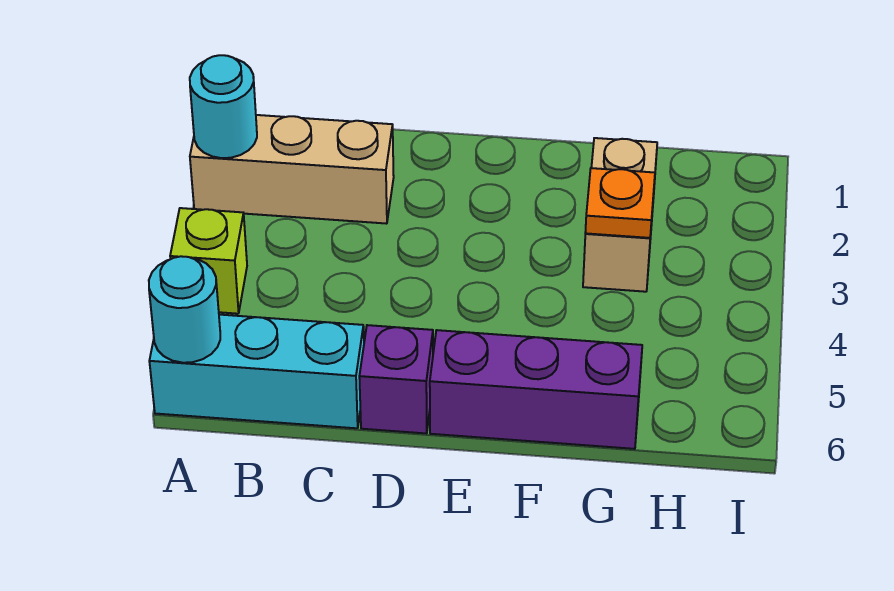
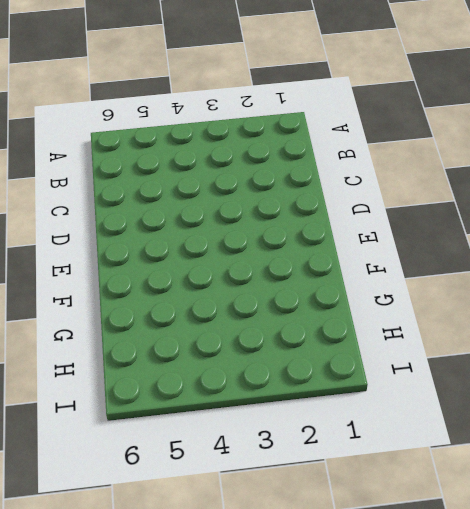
none -> tan 1x3 brick [190,115,394,224]
none -> lime 1x1 brick [170,208,247,314]

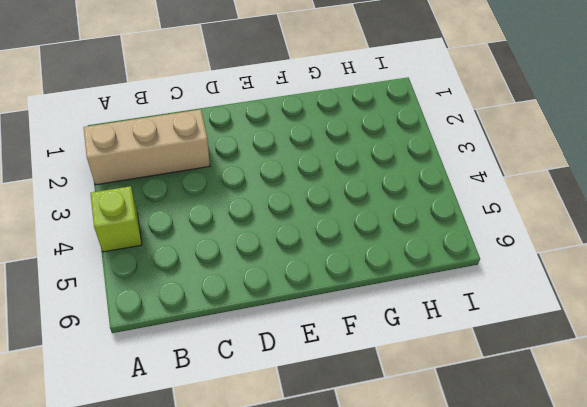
none -> cyan 1x3 brick [149,315,364,428]
none -> purple 1x1 brick [359,325,433,434]

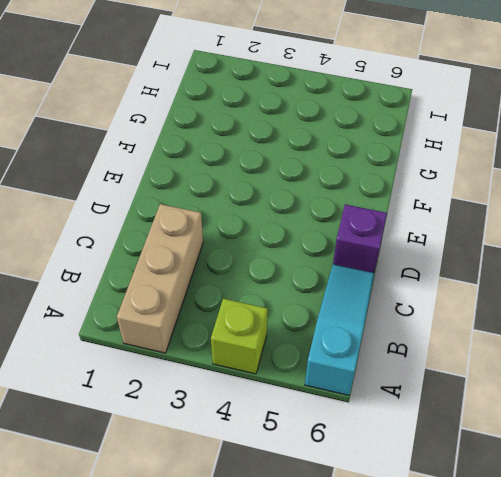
cyan 1x3 slope [305,264,374,395] -> cyan 1x3 brick [149,315,364,428]
none -> purple 1x3 brick [430,330,642,449]
none -> tan 1x2 brick [583,138,657,292]

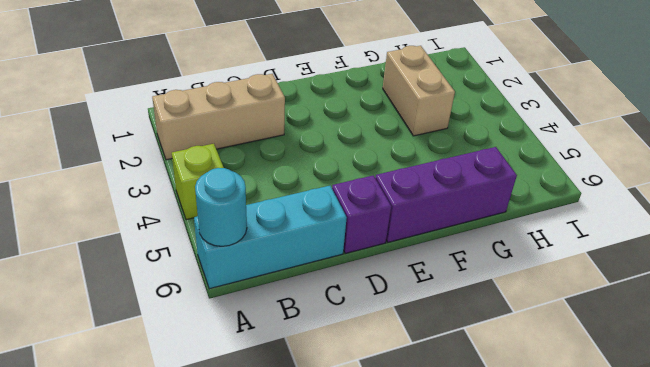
none -> cyan 1x1 round brick [190,55,257,158]
none -> orange 1x1 plate [585,168,655,238]

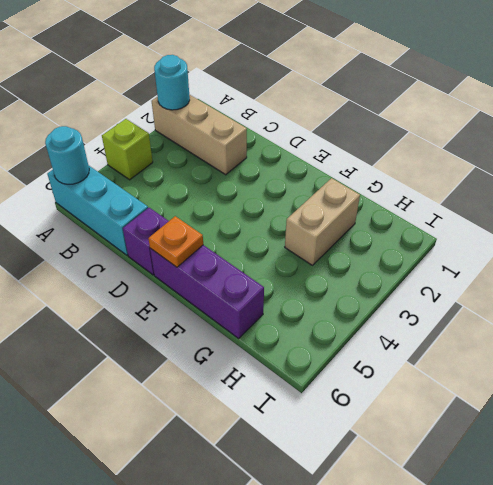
orange 1x1 plate [148,216,203,267] -> orange 1x1 plate moved to [585,168,655,238]

